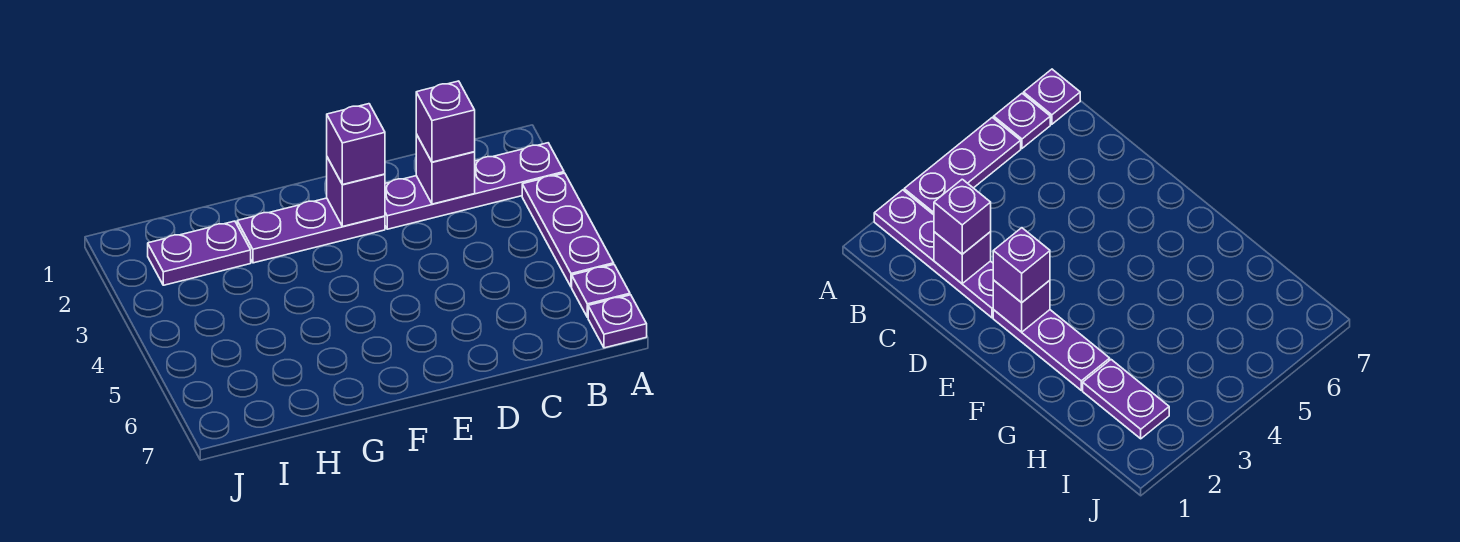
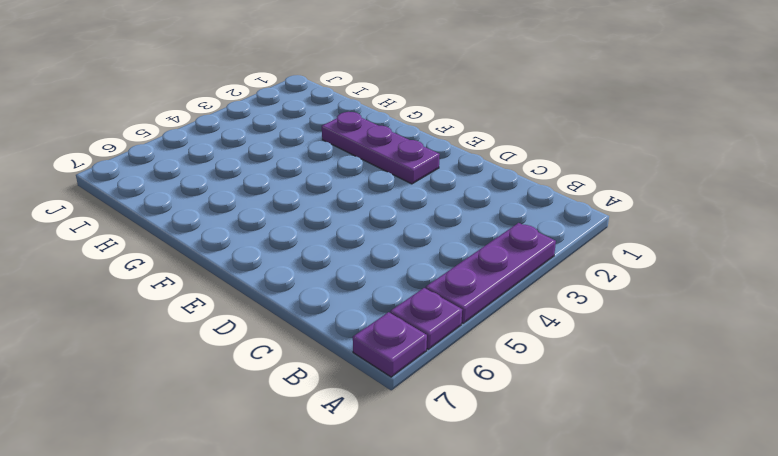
none -> purple 1x4 plate [385,143,564,229]
none -> purple 1x2 plate [148,221,251,285]

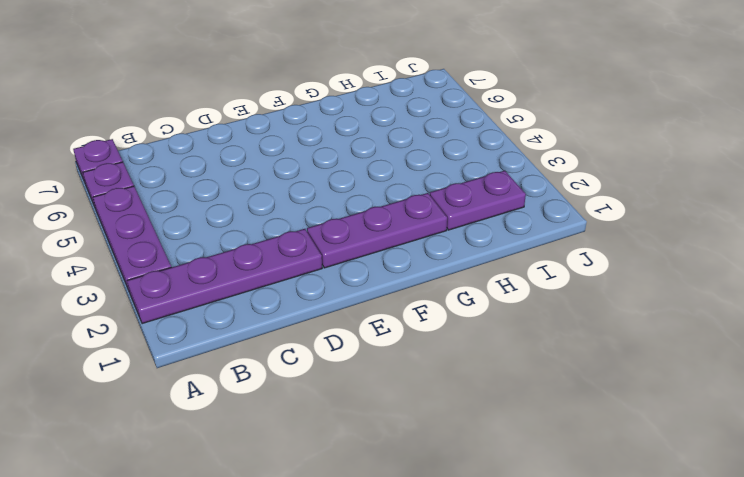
none -> purple 1x1 brick [416,134,475,204]
none -> purple 1x1 brick [327,157,385,227]

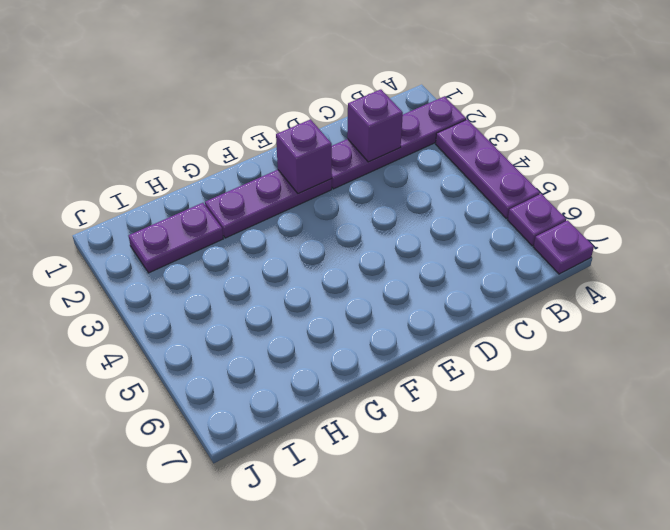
none -> purple 1x1 brick [416,81,475,162]
none -> purple 1x1 brick [327,104,385,185]

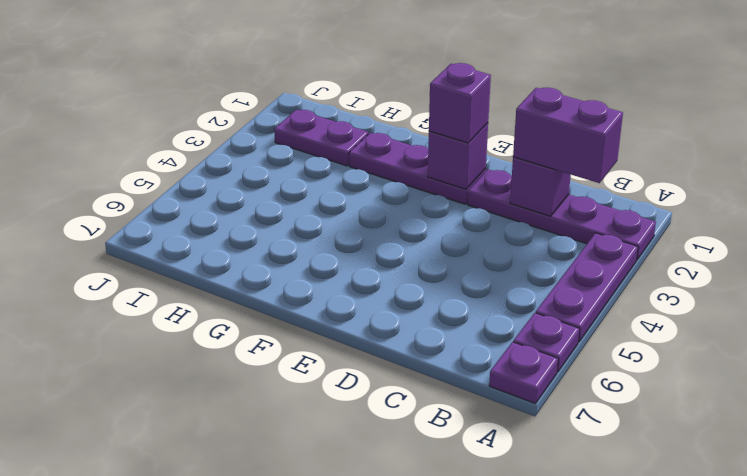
purple 1x2 brick [513,88,623,183] -> purple 1x1 brick [416,81,475,162]

